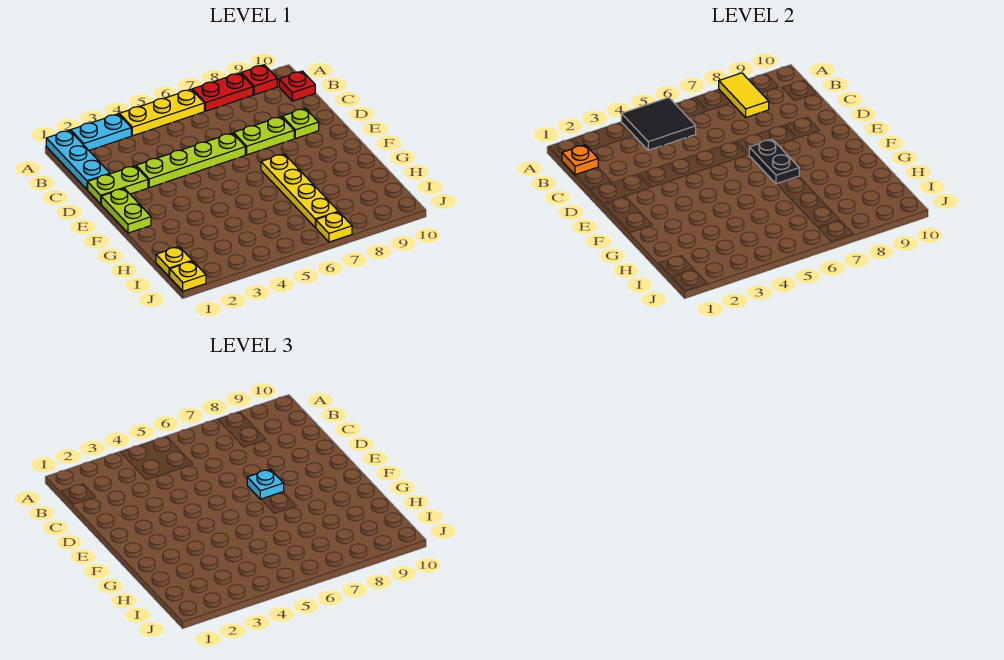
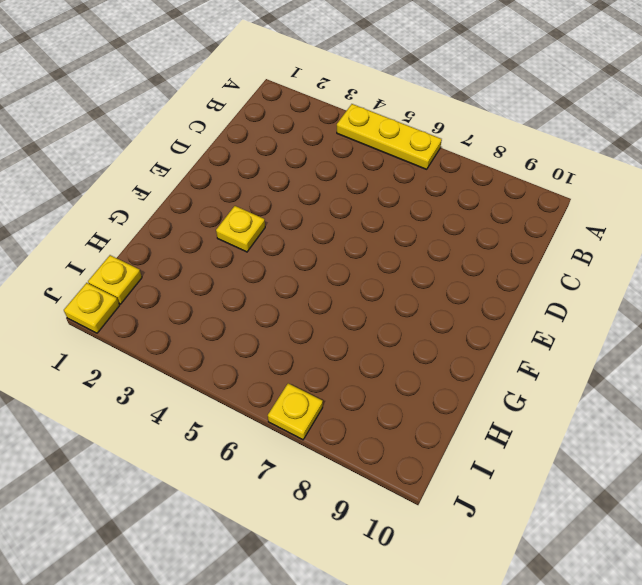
yellow 1x1 plate [216,206,265,252] -> none
none -> cyan 1x3 plate [46,130,110,189]
none -> cyan 1x2 plate [71,114,131,150]
none -> red 1x2 plate [192,73,253,111]

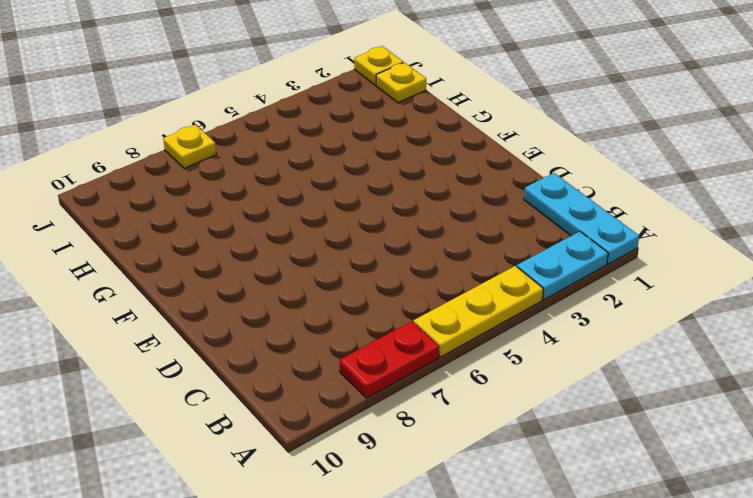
none -> red 1x1 plate [241,65,277,95]
none -> red 1x1 plate [279,71,315,101]
none -> lime 1x2 plate [88,166,148,204]

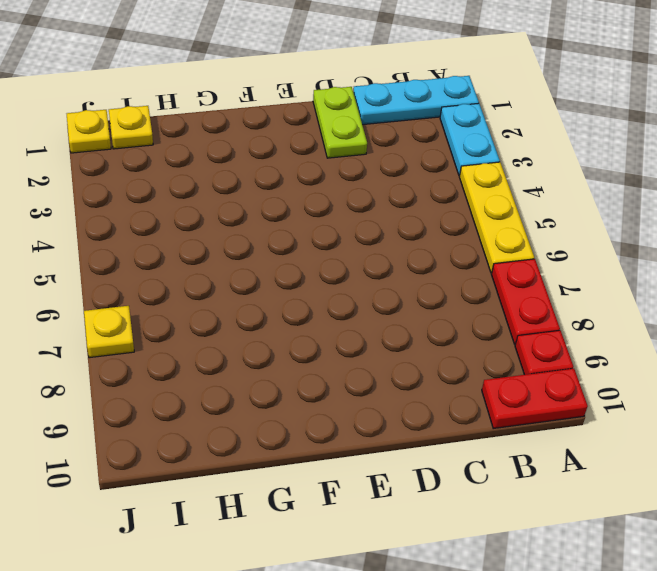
red 1x2 plate [482,368,588,428] -> red 1x1 plate [279,71,315,101]
none -> lime 1x4 plate [136,133,245,188]
none -> lime 1x2 plate [234,117,294,155]
none -> lime 1x1 plate [282,108,319,138]

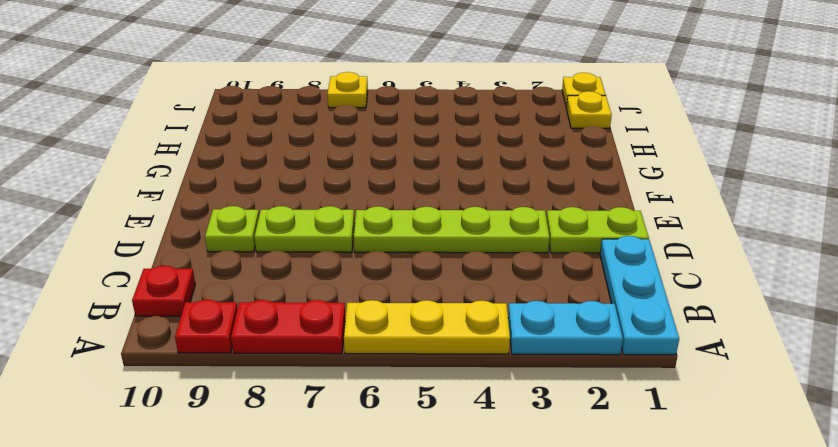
none -> lime 1x2 plate [101,188,151,233]
none -> yellow 1x4 plate [261,154,338,227]
none -> black 2x2 tile [621,98,696,150]

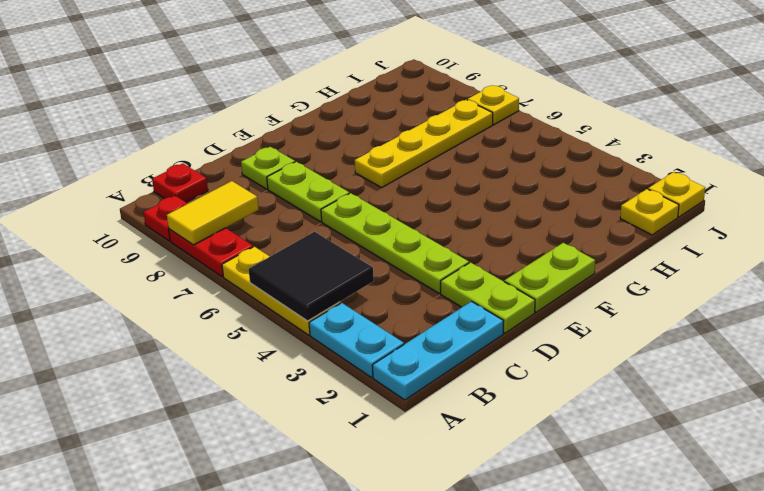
none -> orange 1x1 plate [562,145,598,175]
none -> black 1x2 plate [749,139,799,184]
none -> cyan 1x1 plate [247,469,284,499]

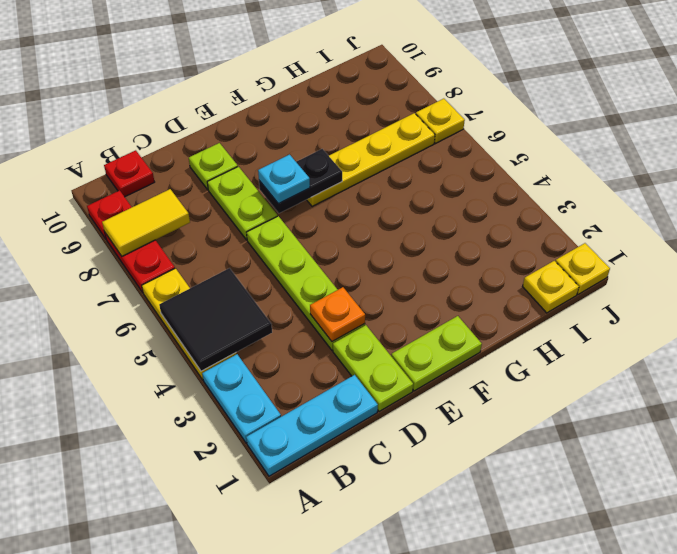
orange 1x1 plate [310,287,365,342] -> orange 1x1 plate moved to [562,145,598,175]

